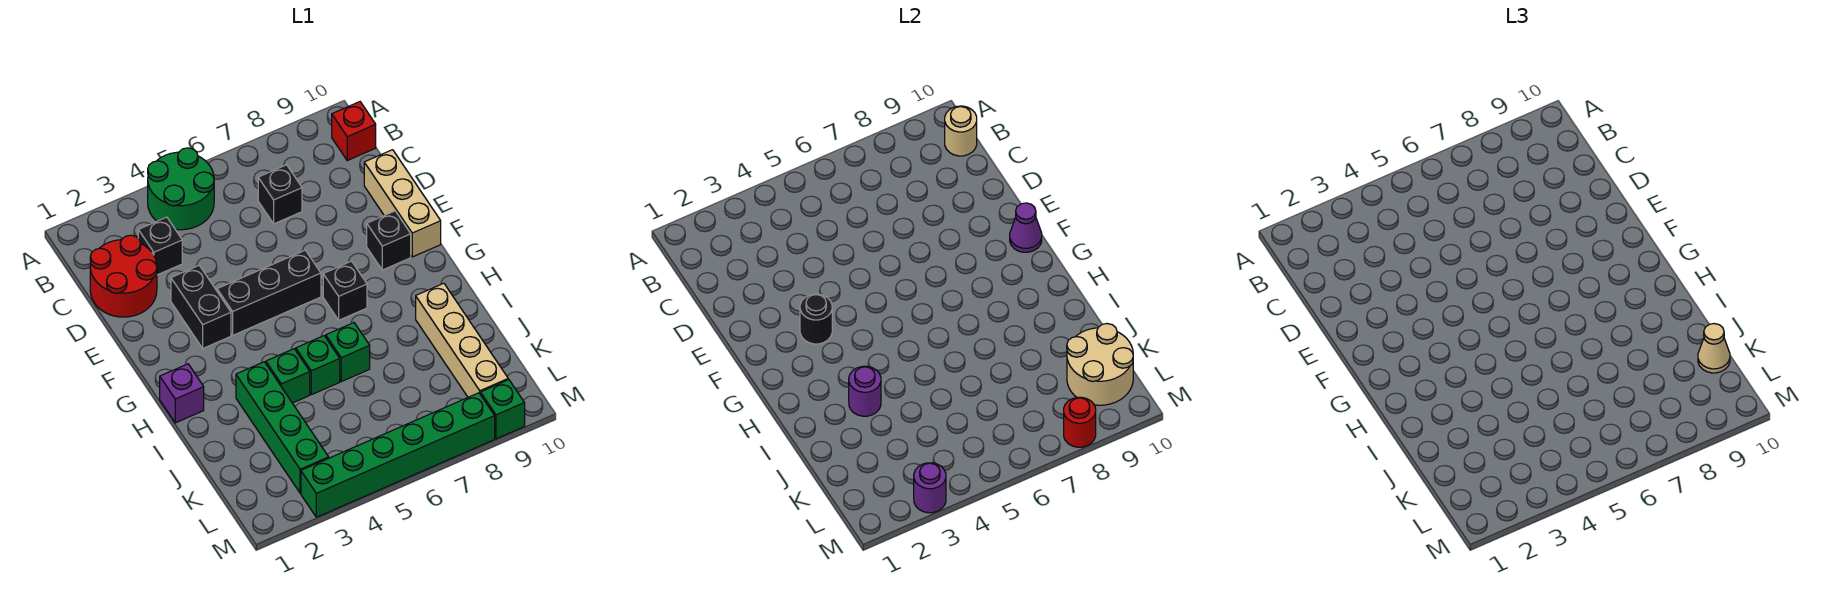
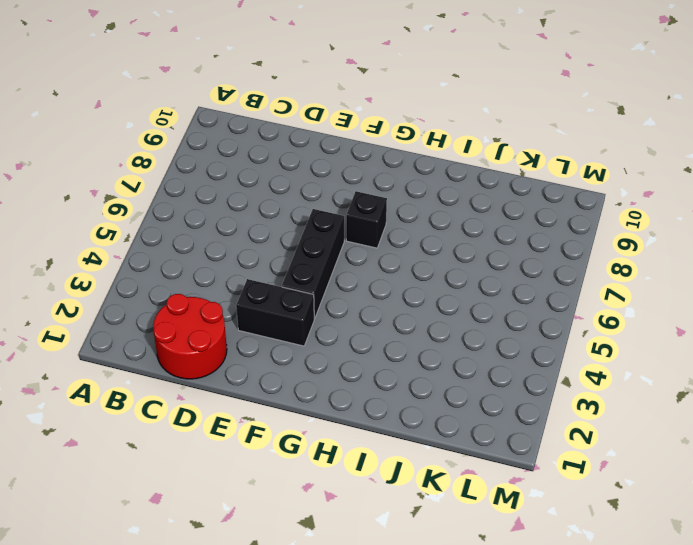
none -> green 2x2 round brick [148,148,214,230]
none -> red 1x1 brick [332,102,376,160]
none -> black 1x1 brick [138,217,182,275]

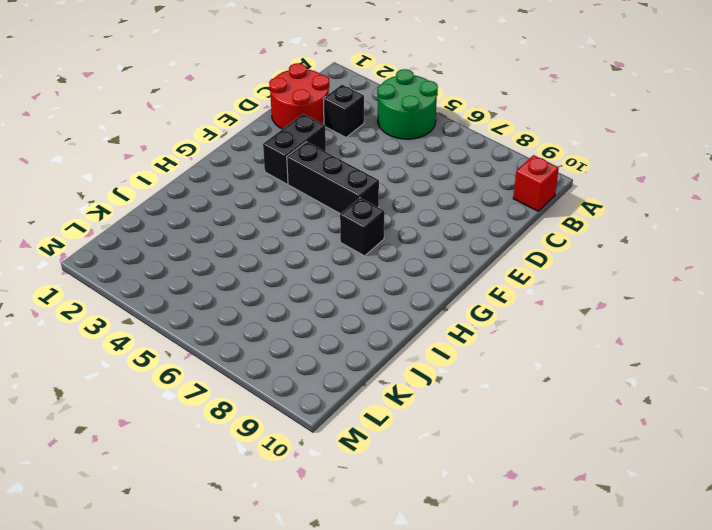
none -> black 1x1 brick [258,165,302,224]
none -> tan 1x3 brick [364,150,441,257]
none -> black 1x1 brick [367,211,411,270]

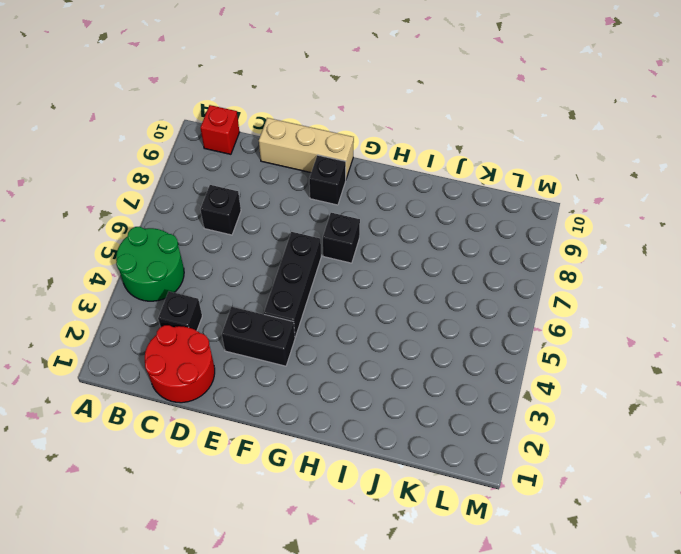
none -> purple 1x1 brick [160,364,204,423]
none -> green 1x4 brick [236,362,329,493]
none -> green 1x1 brick [266,349,310,403]

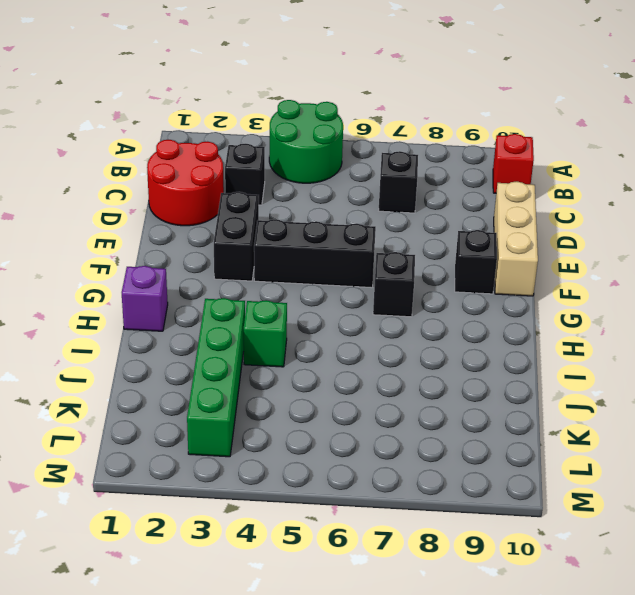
none -> green 1x1 brick [296,336,340,395]
none -> green 1x1 brick [326,323,370,382]
none -> tan 1x4 brick [416,283,508,397]

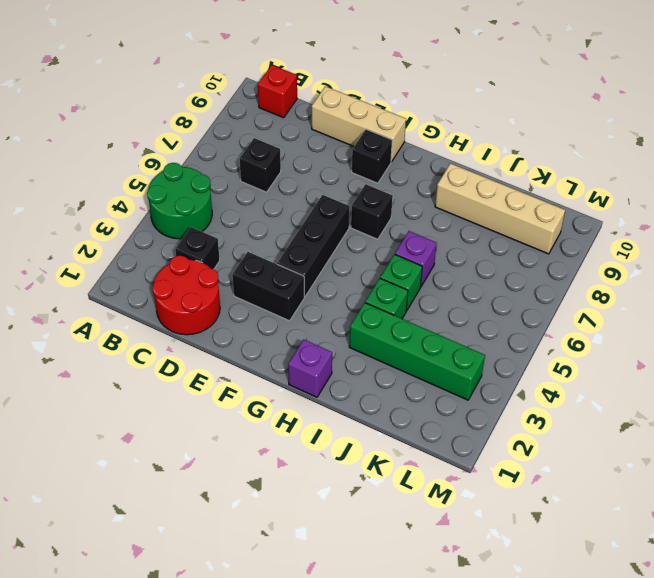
purple 1x1 brick [395,231,437,286] -> green 1x1 brick [326,323,370,382]
none -> green 1x6 brick [301,393,495,517]
none -> green 1x1 brick [481,380,525,439]
none -> tan 1x1 round brick [945,106,977,156]

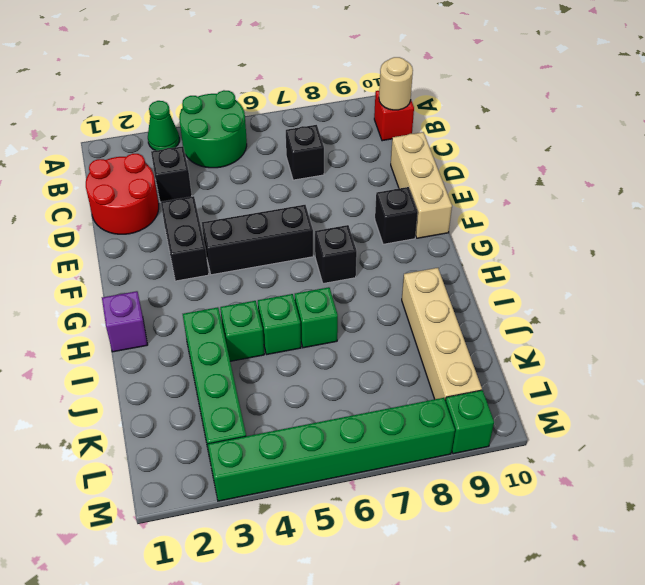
green 1x1 cone [148,101,179,151] -> none
none -> black 1x1 round brick [800,294,832,344]
none -> purple 1x1 cone [1010,203,1042,252]
none -> purple 1x1 round brick [849,366,881,416]

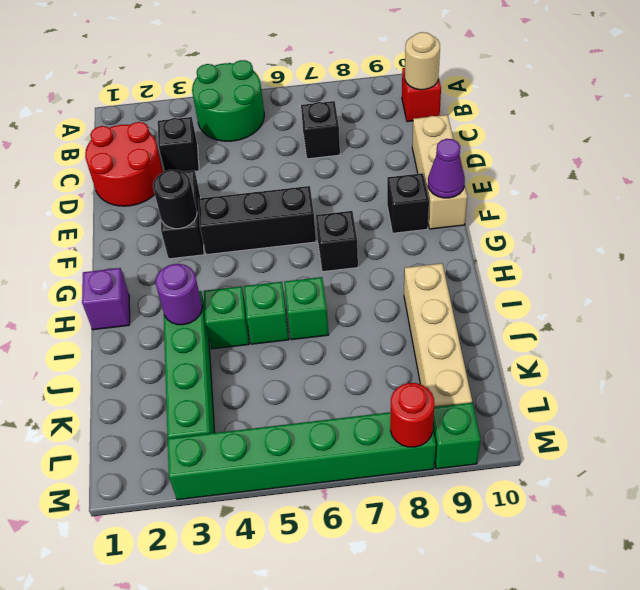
none -> tan 2x2 round brick [1067,324,1133,405]
none -> purple 1x1 round brick [914,463,946,513]
none -> tan 1x1 cone [1698,324,1730,373]

